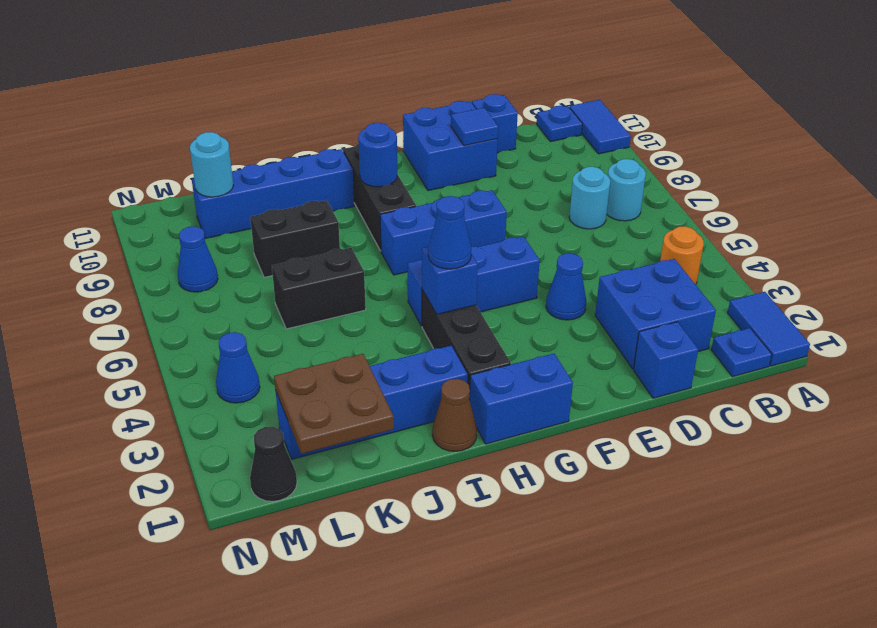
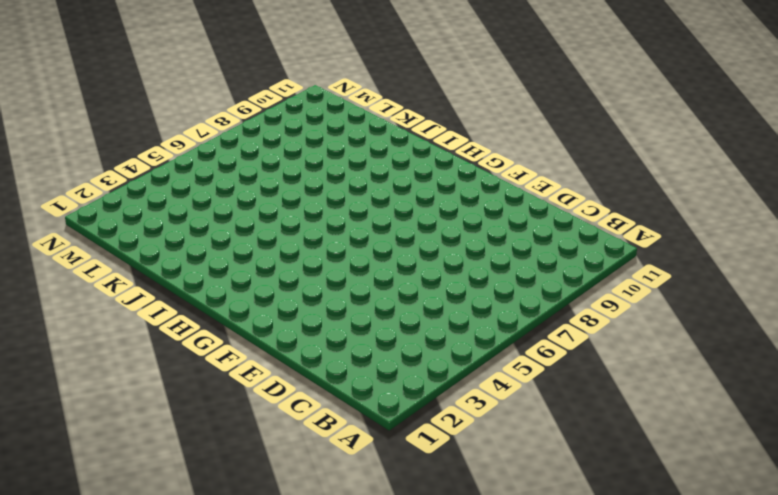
none -> blue 1x2 tile [728,292,810,366]
none -> blue 1x2 tile [569,100,631,154]
none -> blue 1x1 plate [711,328,772,377]
none -> orange 1x1 round brick [660,226,704,285]

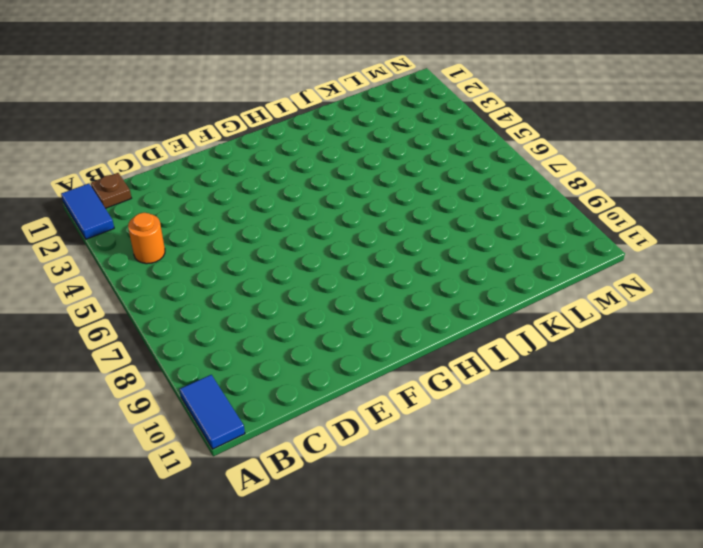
brown 1x1 plate [91,173,131,208] -> blue 1x1 plate [711,328,772,377]
none -> cyan 1x1 round brick [607,159,646,221]
none -> blue 1x1 plate [537,106,582,142]
none -> blue 2x2 brick [595,259,716,369]
none -> cyan 1x1 round brick [569,167,610,229]

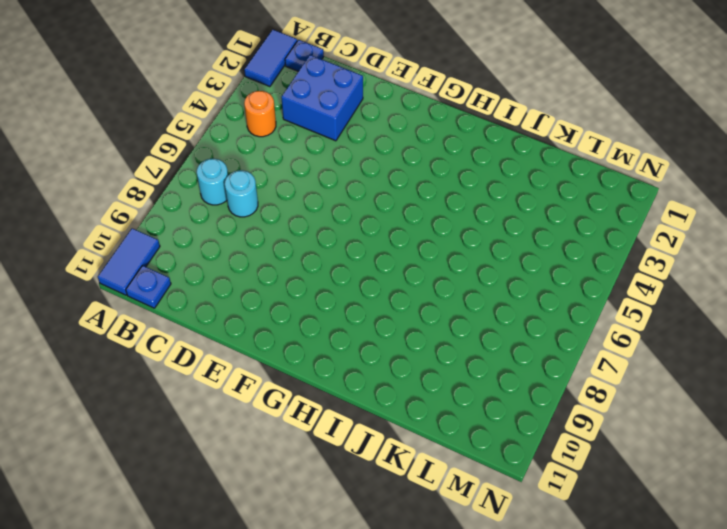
none -> blue 1x1 brick [634,322,698,398]
none -> blue 1x1 brick [472,94,518,153]
none -> blue 1x1 cone [546,253,586,320]
none -> blue 2x2 brick [403,101,498,191]

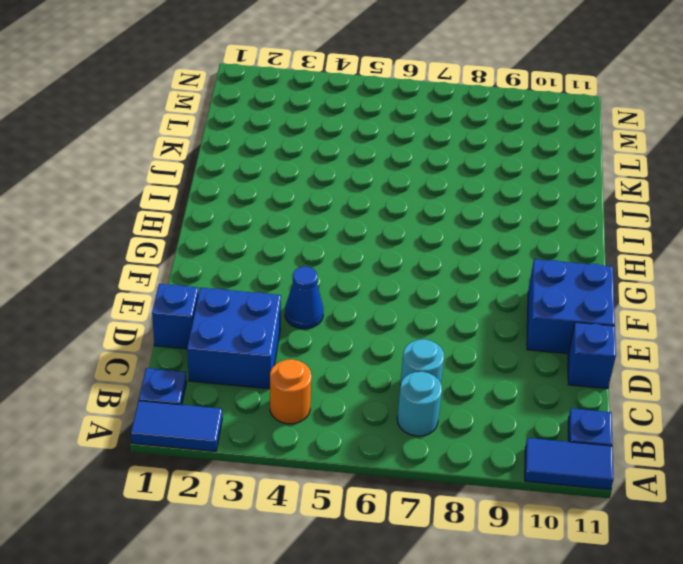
none -> blue 1x3 brick [407,236,540,326]
none -> blue 1x3 brick [380,190,507,275]
none -> blue 1x2 brick [469,354,573,444]
none -> black 1x3 brick [422,290,511,388]

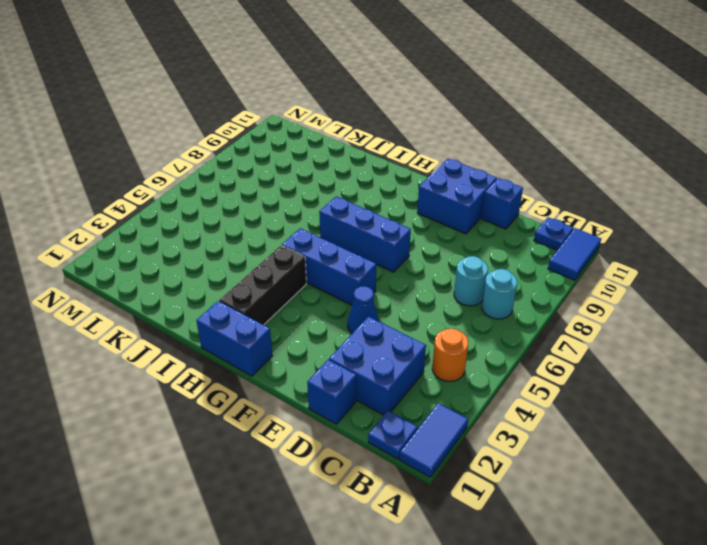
none -> black 1x3 brick [343,144,416,251]
none -> brown 1x1 cone [432,379,477,451]
none -> blue 1x4 brick [276,346,467,459]
none -> blue 1x4 brick [192,149,354,238]

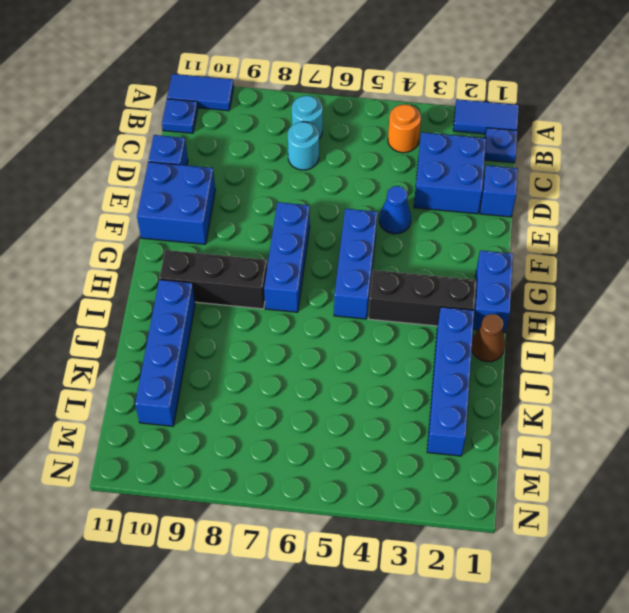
none -> black 1x2 brick [272,248,366,329]
none -> black 1x2 brick [250,200,340,277]
none -> black 1x1 cone [250,426,297,501]
none -> blue 1x1 cone [216,332,260,403]

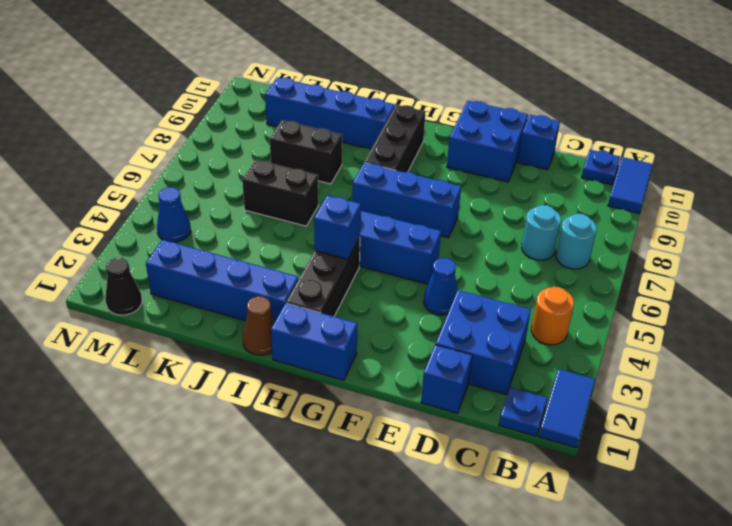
none -> blue 1x1 cone [178,226,218,292]
none -> blue 1x1 tile [451,108,498,146]
none -> blue 1x1 round brick [358,123,397,187]
none -> brown 2x2 plate [274,354,394,454]

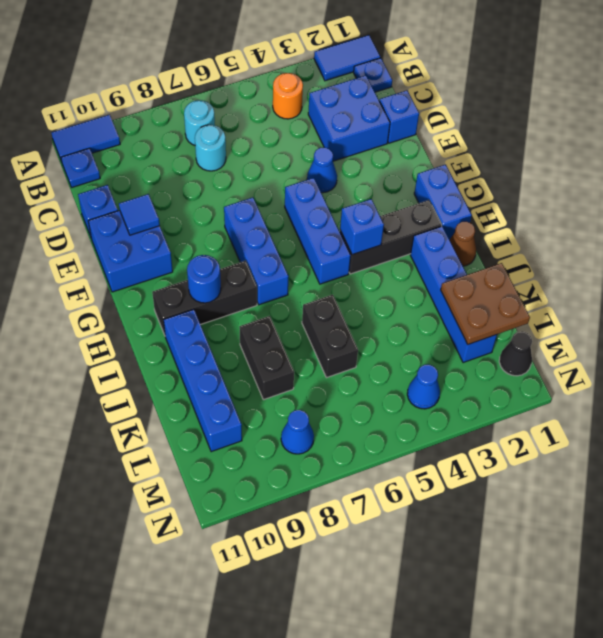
none -> cyan 1x1 round brick [190,132,233,197]
none -> blue 1x1 cone [428,196,471,269]

